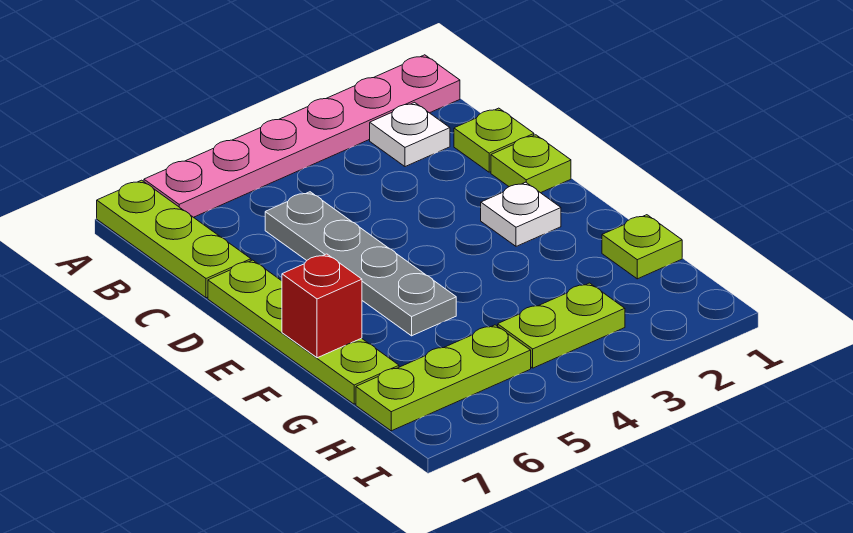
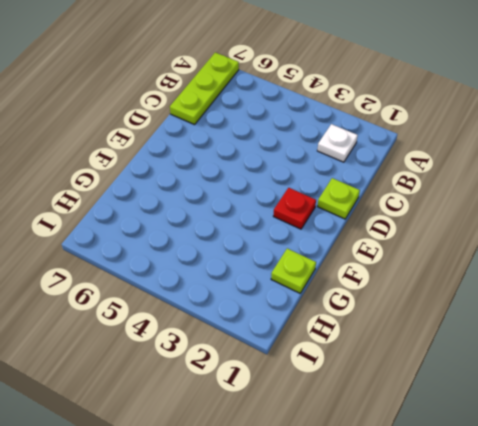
red 1x1 plate [273,188,316,229] -> white 1x1 plate [481,182,561,246]
none -> pink 1x6 plate [144,55,460,217]
none -> lime 1x1 plate [454,108,534,172]
none -> grey 1x4 plate [265,192,456,336]

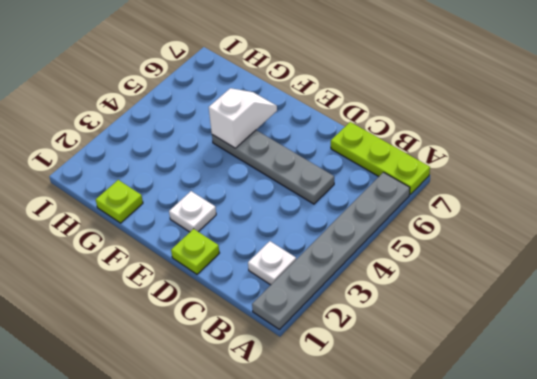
grey 1x6 plate [252,172,410,330] -> pink 1x6 plate [144,55,460,217]
white 1x2 slope [209,88,277,148] -> none
none -> lime 1x1 plate [454,108,534,172]
none -> lime 1x4 plate [208,260,399,404]
none -> lime 1x2 plate [498,283,625,368]

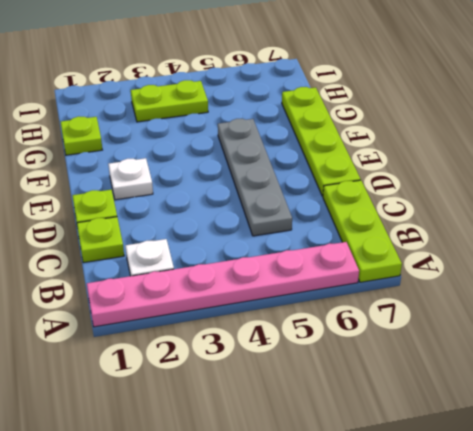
none -> lime 1x3 plate [356,325,531,431]
none -> red 1x1 brick [282,254,362,358]

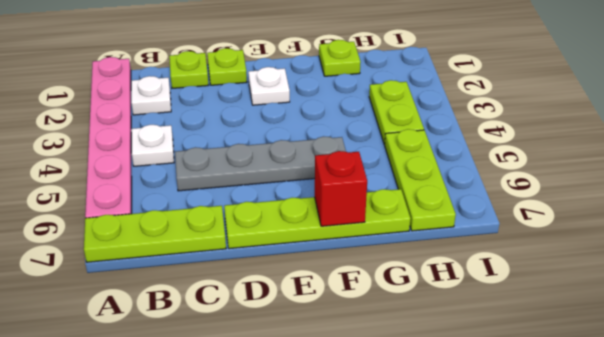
white 1x1 plate [131,125,174,166] -> none

